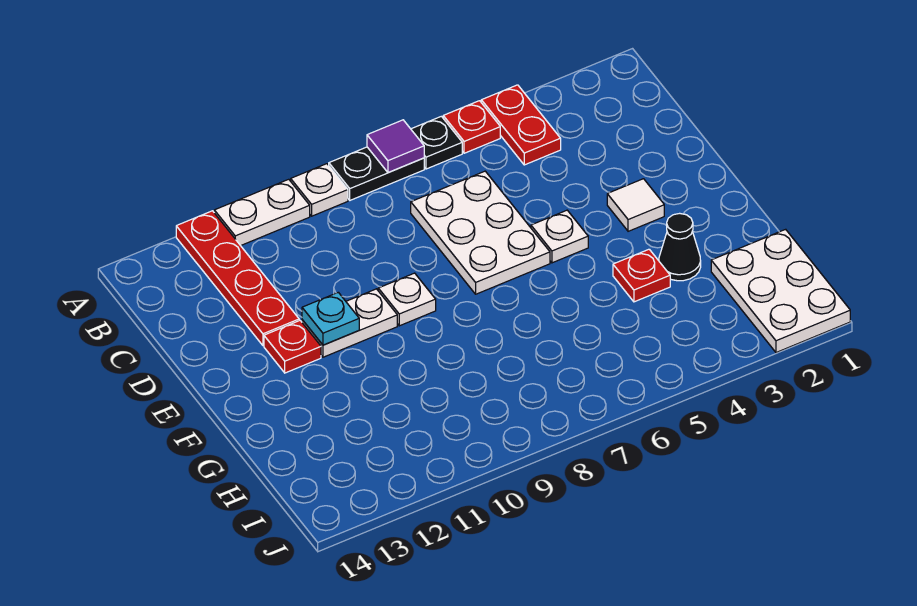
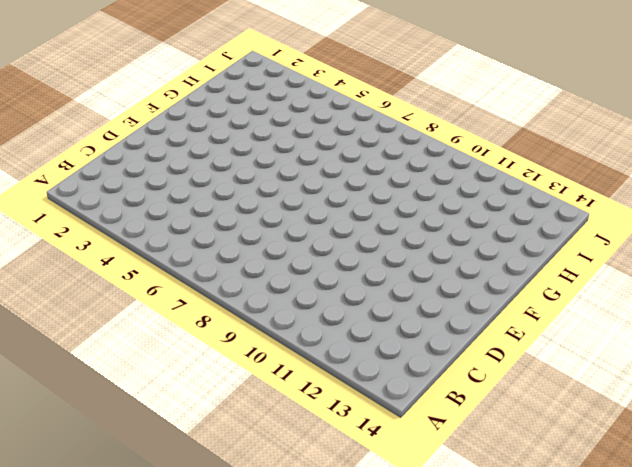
none -> red 1x2 plate [481,85,561,165]
none -> red 1x1 plate [443,101,500,153]
none -> black 1x1 plate [411,116,462,169]

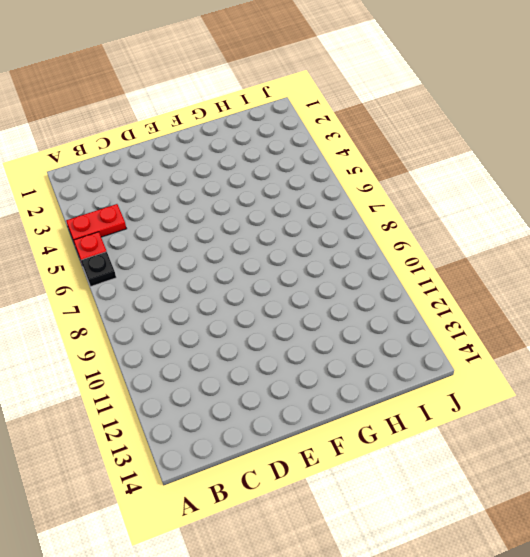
none -> black 1x2 plate [329,147,424,200]
none -> white 1x1 plate [291,164,348,216]
none -> white 1x2 plate [214,179,310,246]

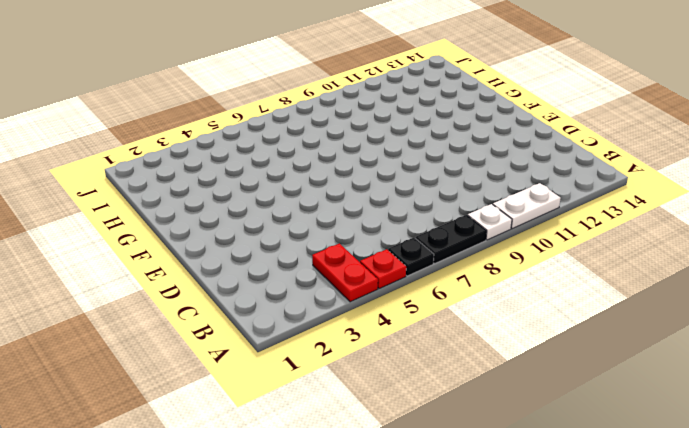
none -> red 1x4 plate [176,211,299,346]
none -> white 2x3 plate [411,171,550,294]
none -> white 1x1 tile [607,179,664,231]

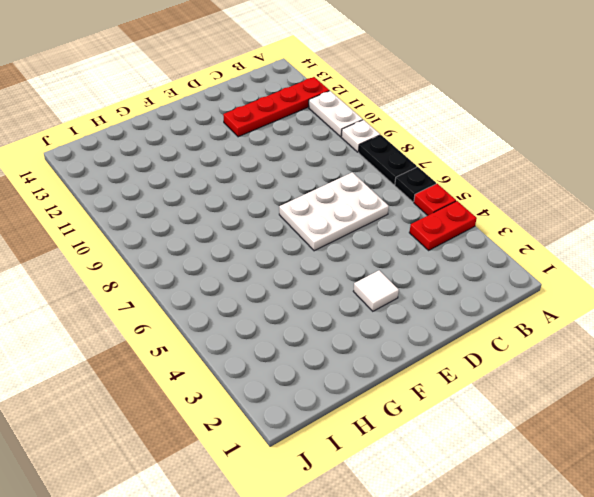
none -> white 1x1 plate [531,210,588,263]
none -> white 1x1 plate [378,273,436,326]
none -> white 1x2 plate [302,289,397,357]

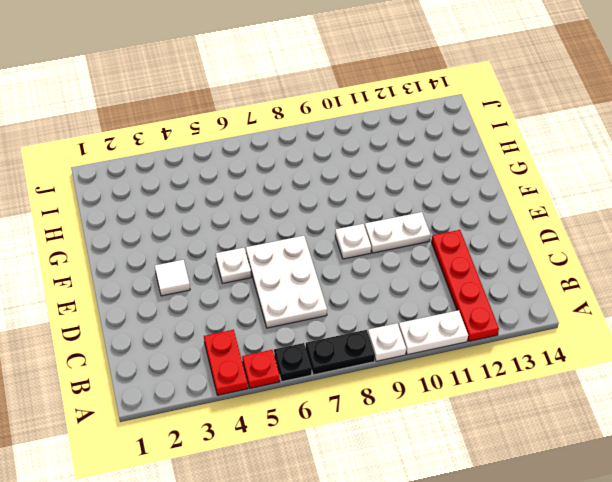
none -> red 1x1 plate [264,320,321,373]
none -> black 1x1 cone [659,213,701,281]
none -> red 1x1 plate [613,249,670,302]

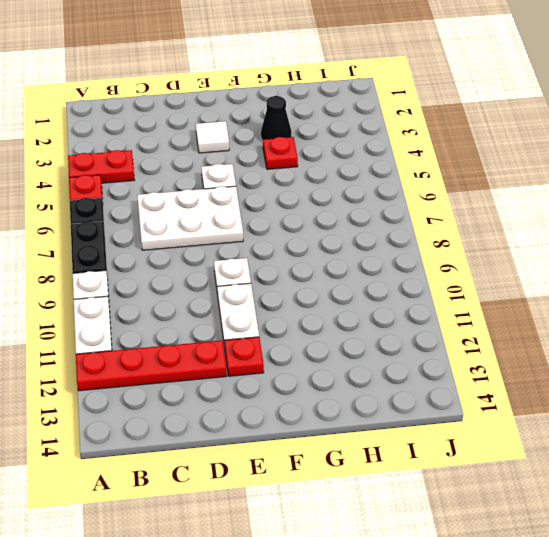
none -> white 2x3 plate [711,229,850,353]
none -> purple 1x1 tile [367,120,424,173]
none -> cyan 1x1 plate [302,292,359,345]

